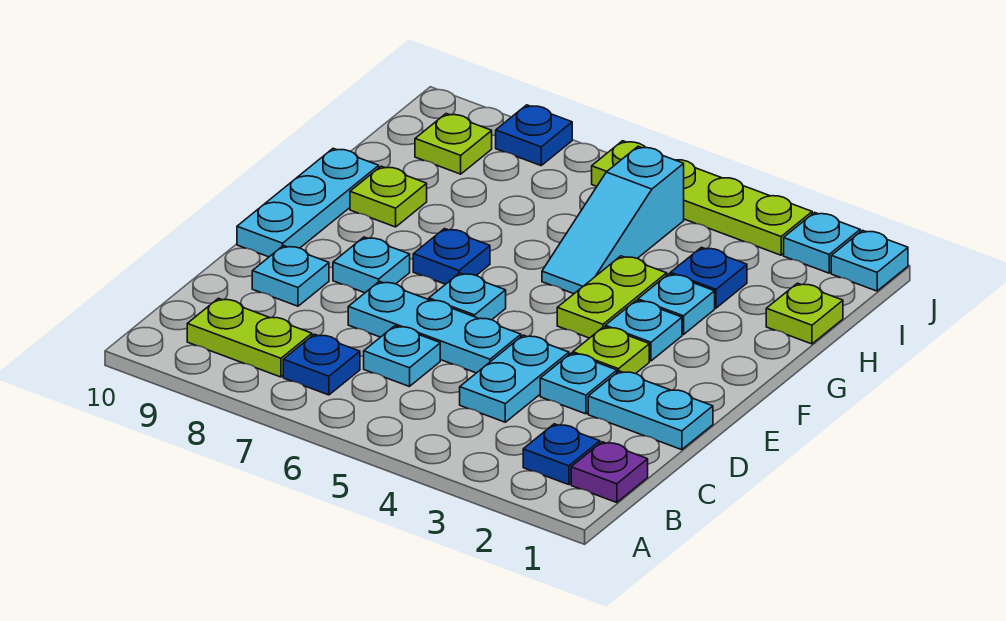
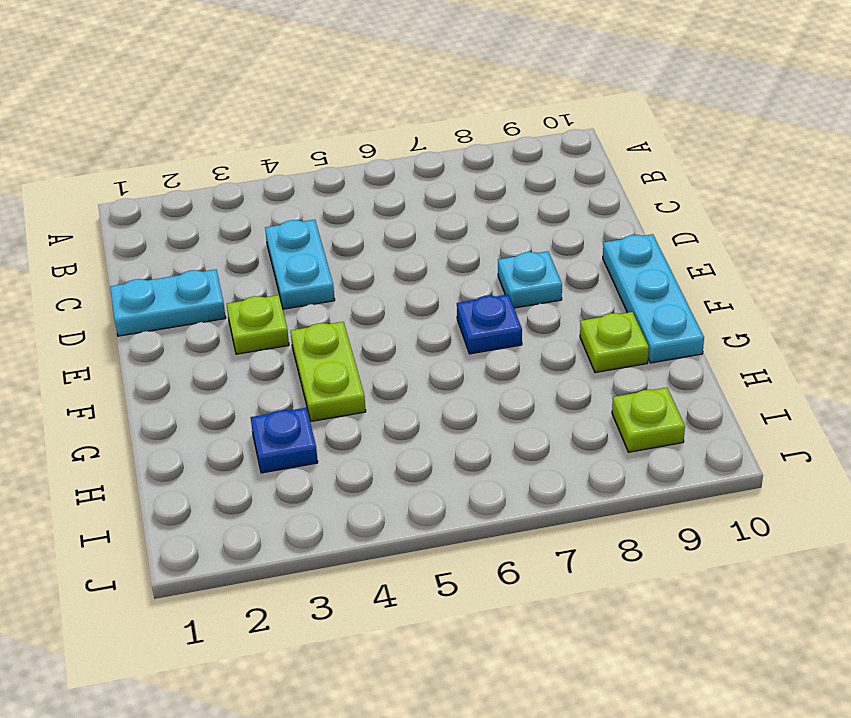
none -> purple 1x1 plate [571,442,648,503]
none -> blue 1x1 plate [523,424,600,485]
none -> blue 1x1 plate [283,334,360,395]

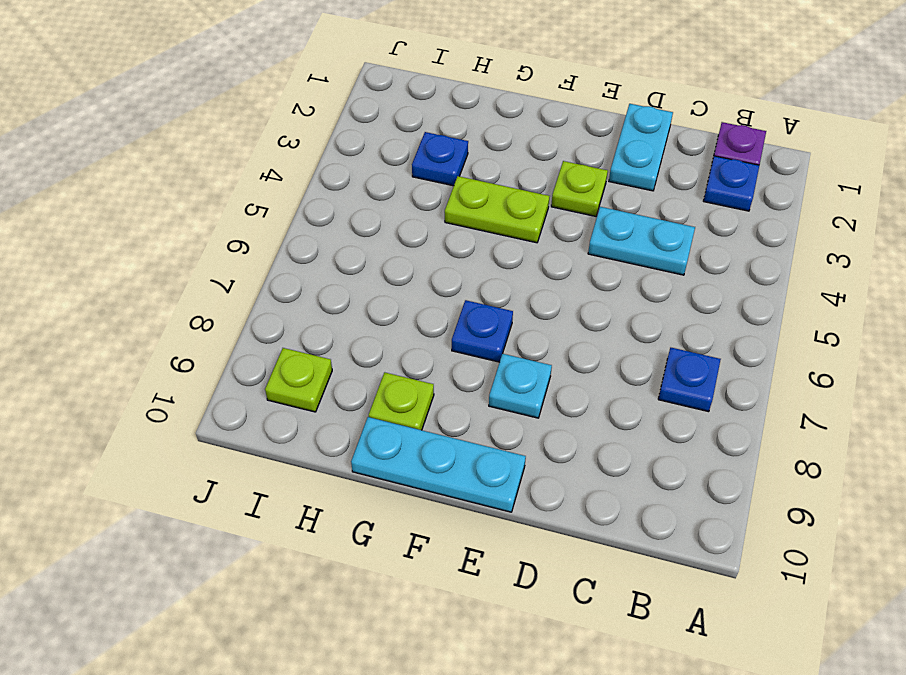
none -> lime 1x2 plate [187,298,312,377]
none -> cyan 1x1 plate [364,326,440,387]
none -> cyan 1x1 plate [540,353,617,414]

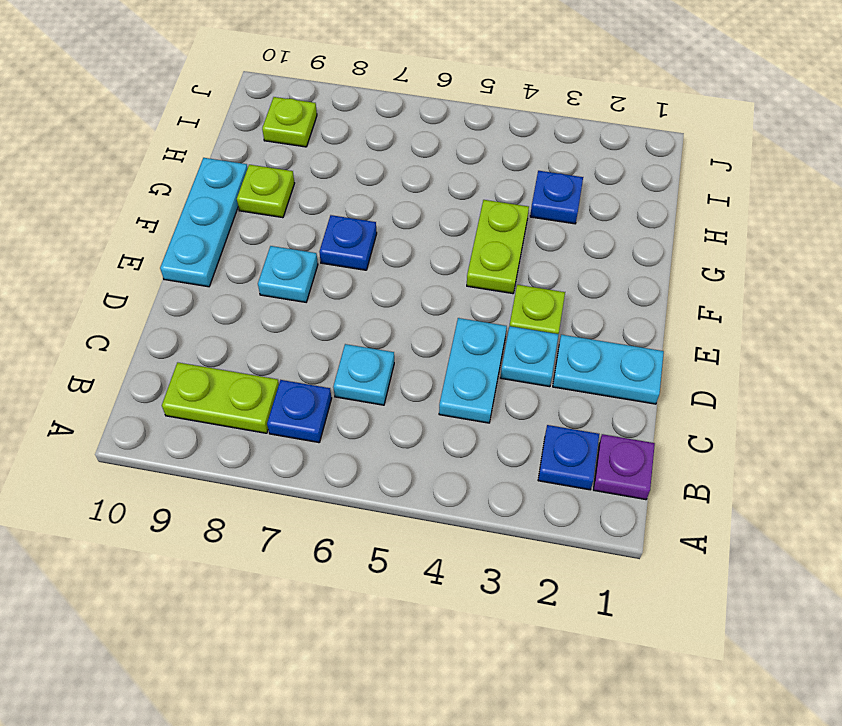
none -> cyan 1x3 plate [348,281,521,373]
none -> cyan 1x1 plate [252,246,329,306]
none -> cyan 1x1 plate [429,273,506,320]

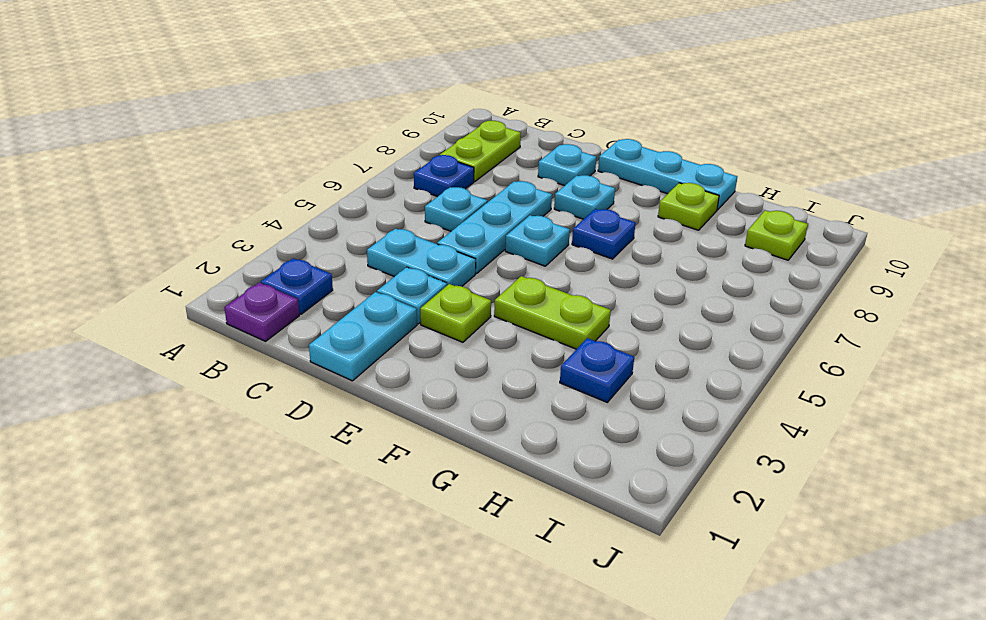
none -> cyan 1x1 plate [605,300,682,361]
none -> cyan 1x1 plate [638,274,715,335]
none -> cyan 1x3 slope [542,146,684,294]

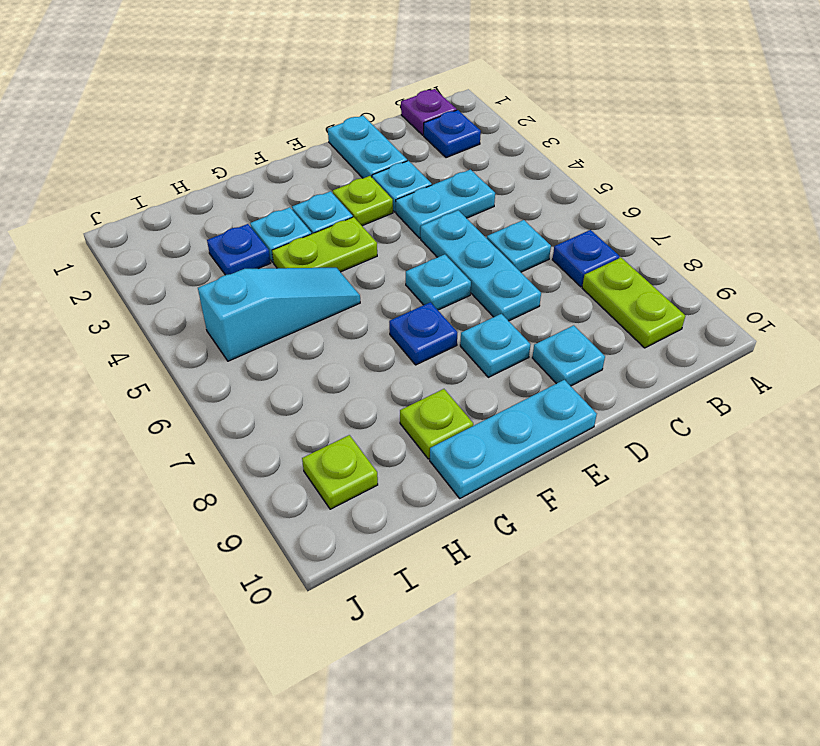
none -> lime 1x1 plate [766,283,843,344]
none -> cyan 1x1 plate [831,230,908,291]
none -> cyan 1x1 plate [784,212,860,273]

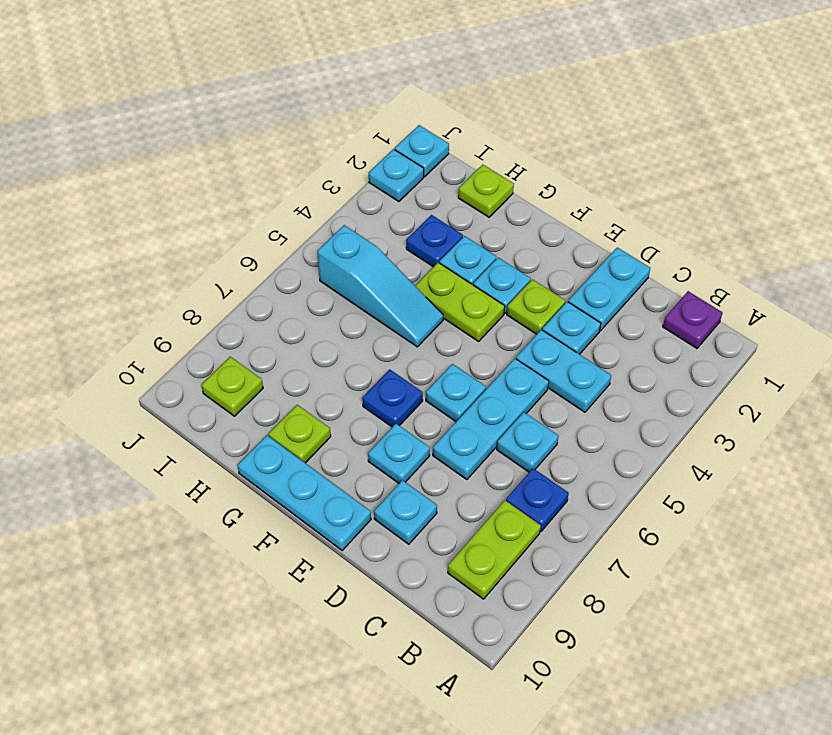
none -> blue 1x1 plate [523,424,600,485]
none -> lime 1x4 plate [592,141,812,255]
none -> blue 1x1 plate [496,105,572,166]

